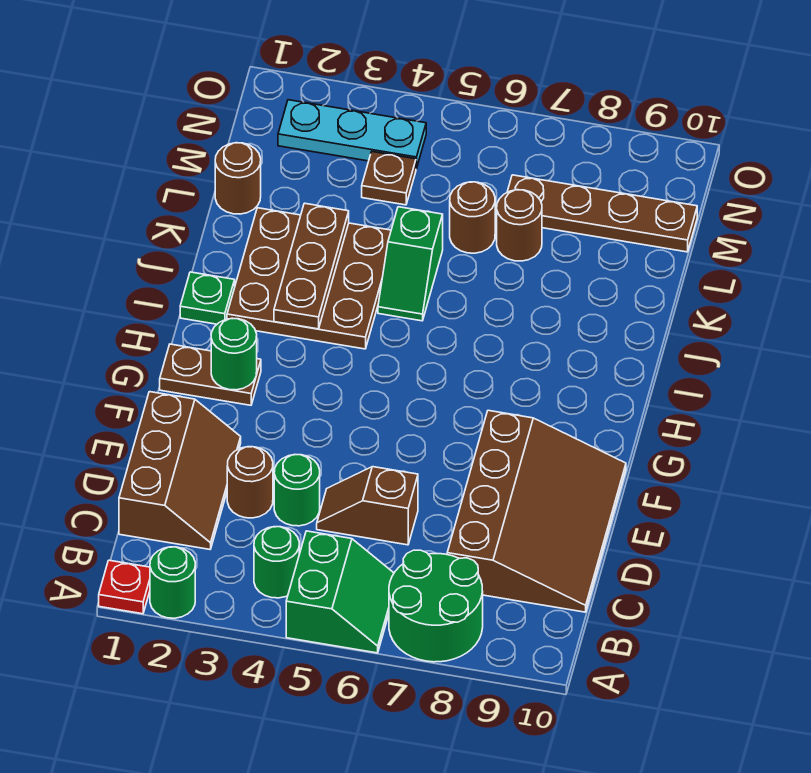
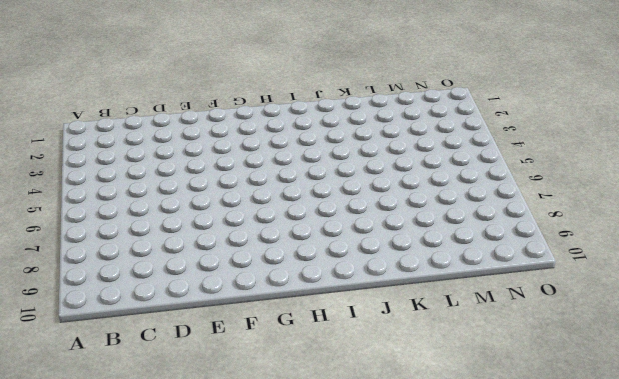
none -> red 1x1 plate [99,560,150,614]
none -> green 1x1 round brick [150,547,195,618]
none -> green 2x2 slope [286,531,394,653]

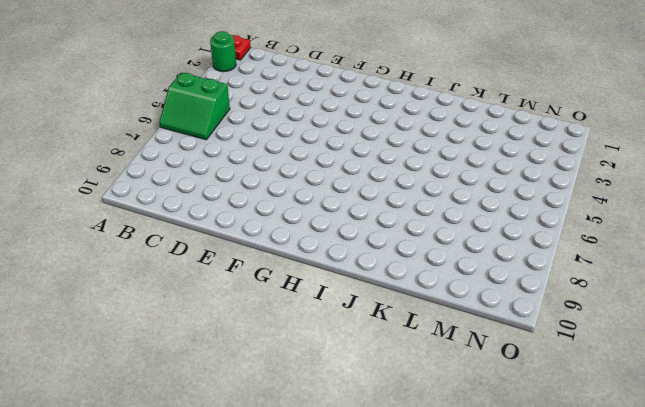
none -> green 2x2 round brick [389,550,483,662]
none -> green 1x1 round brick [254,527,299,598]
none -> brown 2x3 slope [119,392,241,549]

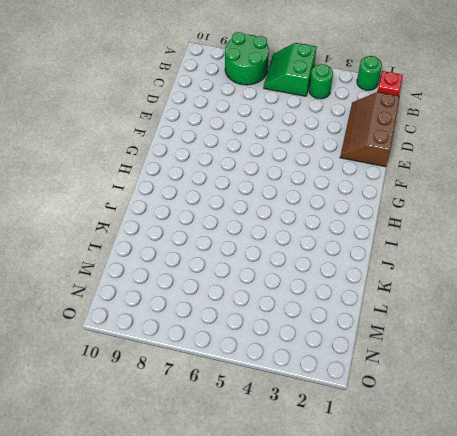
none -> brown 3x4 slope [447,410,626,612]
none -> brown 1x1 round brick [227,447,273,518]
none -> green 1x1 round brick [274,455,320,526]

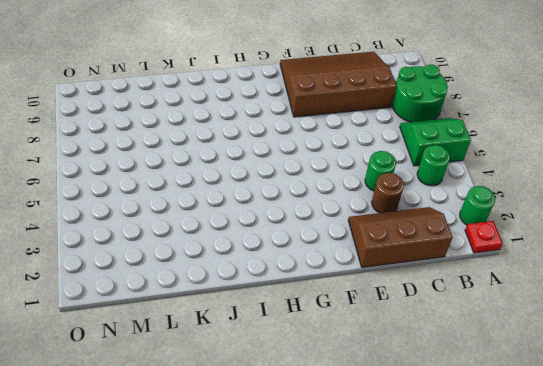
none -> brown 1x2 slope [317,467,418,545]
none -> brown 1x2 plate [160,344,261,405]
none -> green 1x1 plate [180,272,235,324]

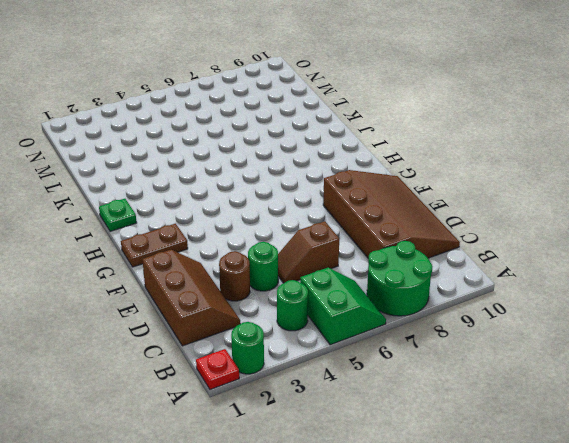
none -> brown 3x3 plate [227,208,391,349]
none -> green 1x2 slope [378,207,443,321]
none -> brown 1x1 round brick [215,143,261,214]

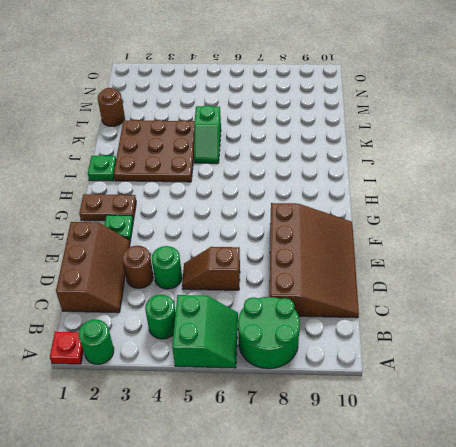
green 1x1 plate [104,215,133,241] -> none
none -> brown 1x1 round brick [450,182,495,253]
none -> brown 1x1 round brick [497,190,542,261]
none -> brown 1x1 plate [362,152,416,205]

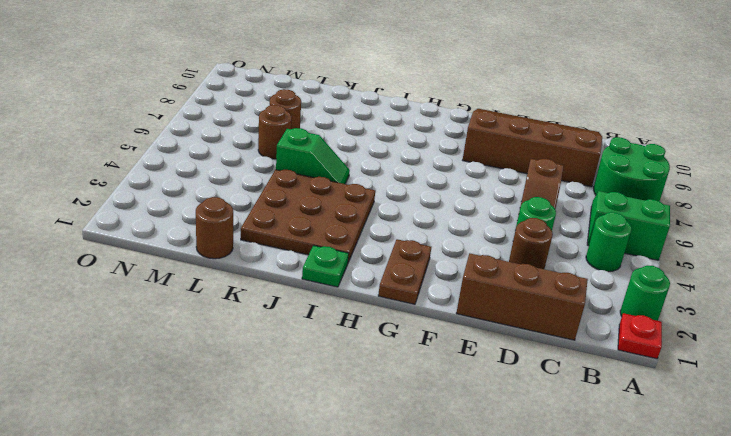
none -> brown 1x1 plate [362,152,416,205]
none -> brown 1x4 plate [507,175,697,252]
none -> cyan 1x3 plate [278,100,426,169]

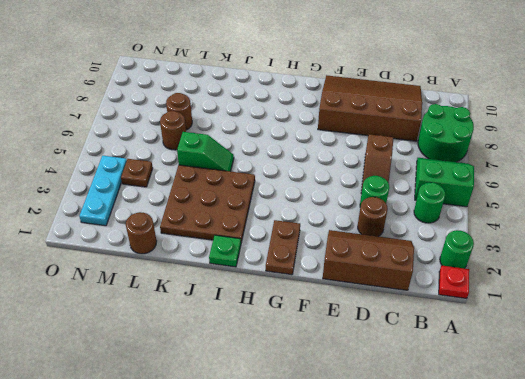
none -> brown 1x4 plate [507,175,697,252]
none -> green 1x1 round brick [211,318,257,390]
none -> brown 1x3 plate [274,203,349,329]

